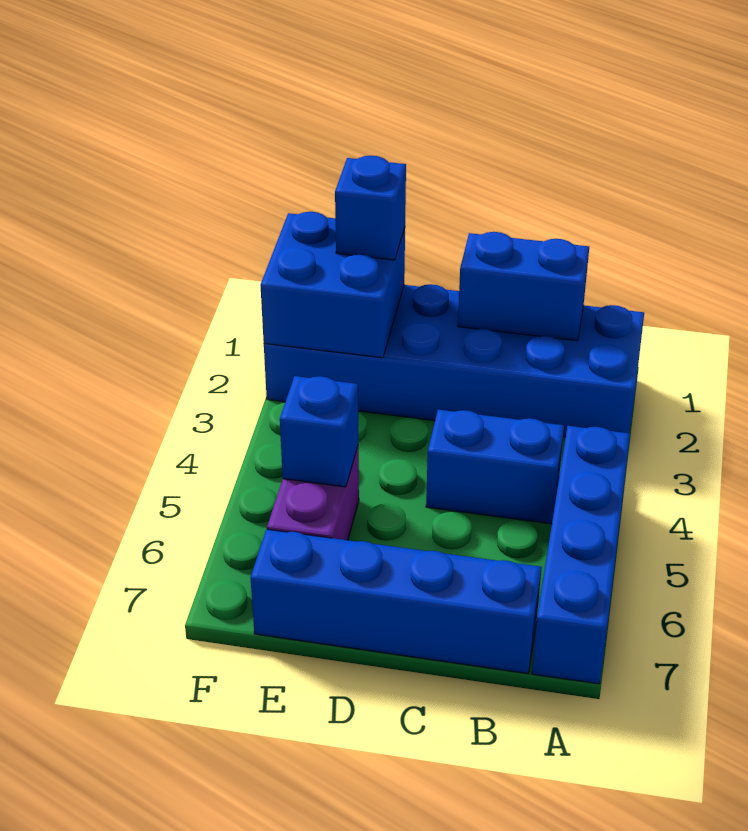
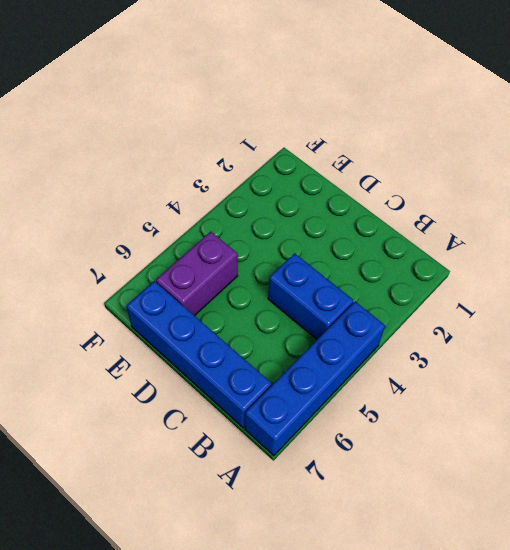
none -> blue 2x6 brick [264,284,644,437]
none -> blue 1x2 brick [458,232,589,341]

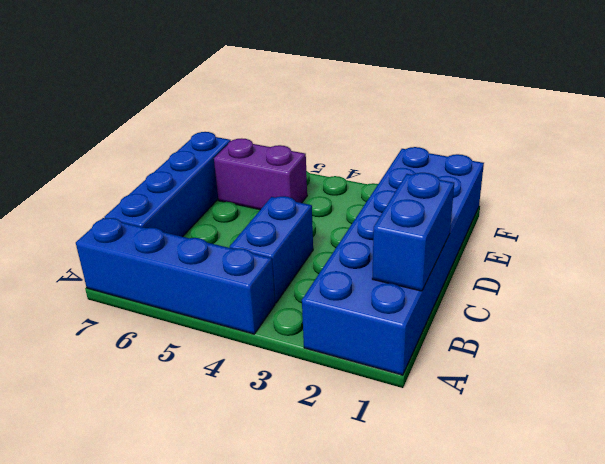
none -> blue 2x2 brick [260,212,405,358]
none -> blue 1x1 brick [280,376,358,487]

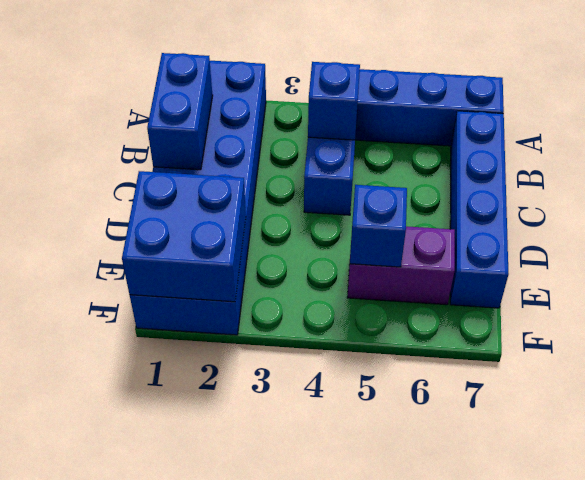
blue 1x1 brick [308,62,360,140] -> blue 1x1 brick moved to [335,156,406,260]

